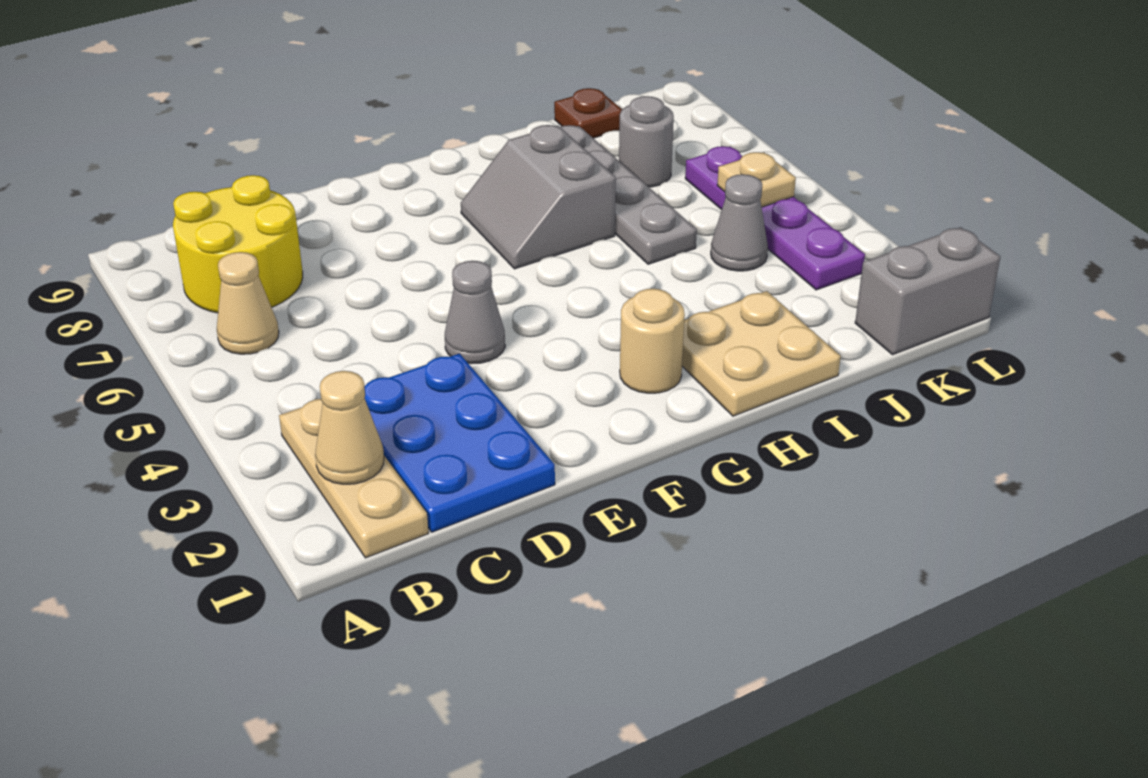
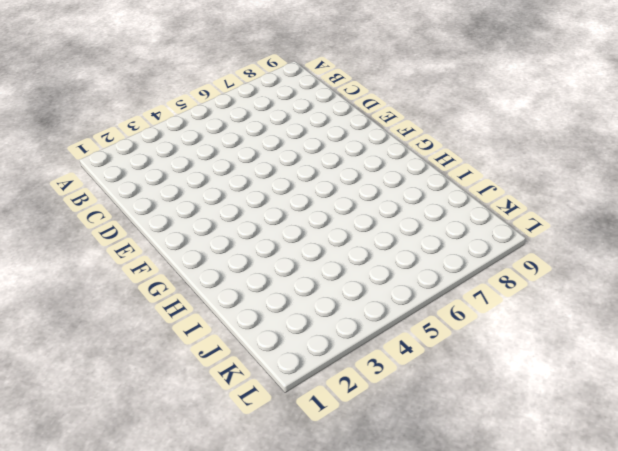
none -> tan 1x3 plate [279,399,428,558]
none -> tan 1x1 cone [217,252,279,354]
none -> yellow 2x2 round brick [173,175,303,313]

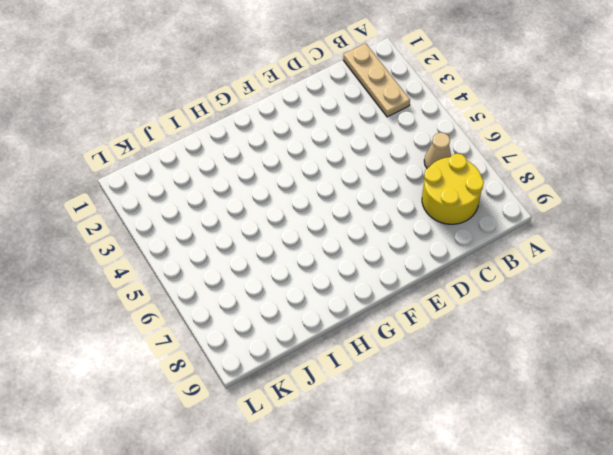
none -> blue 2x3 plate [364,353,555,532]
none -> grey 1x1 cone [445,261,505,364]
none -> tan 1x1 round brick [620,289,685,393]

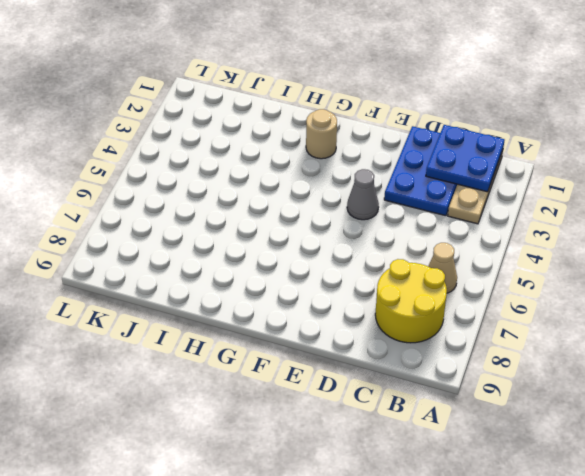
blue 2x2 plate [426,125,504,192] -> tan 1x1 cone [315,371,384,484]
none -> grey 2x2 slope [461,125,616,269]
none -> tan 2x2 plate [682,291,841,416]
none -> grey 1x4 plate [560,125,697,264]

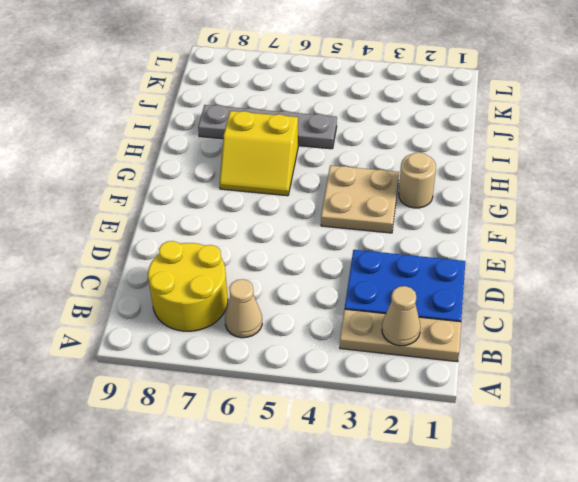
tan 2x2 plate [321,165,399,233] -> tan 2x2 plate moved to [682,291,841,416]
yellow 2x2 slope [219,111,298,196] -> grey 2x2 slope [461,125,616,269]
none -> grey 1x1 cone [445,261,505,364]
none -> grey 1x1 cone [711,174,768,271]
none -> grey 1x1 round brick [619,96,674,187]

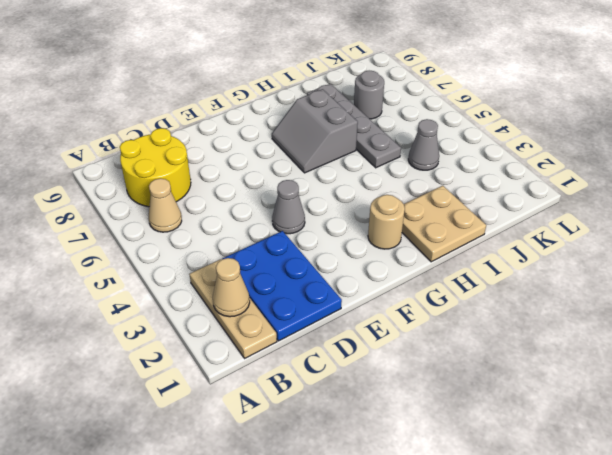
none -> brown 1x1 plate [554,88,622,138]
none -> grey 1x2 brick [855,227,1000,355]
none -> purple 1x4 plate [685,146,865,290]

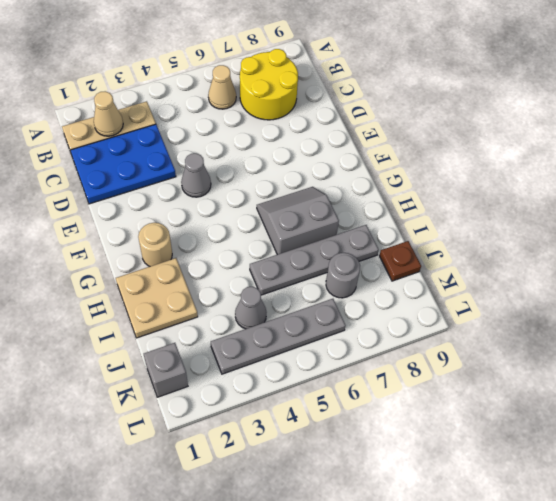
grey 1x1 brick [144,343,188,397] -> grey 1x2 brick [855,227,1000,355]
grey 1x4 plate [211,299,346,374] -> purple 1x4 plate [685,146,865,290]
none -> tan 1x1 plate [717,152,796,207]

